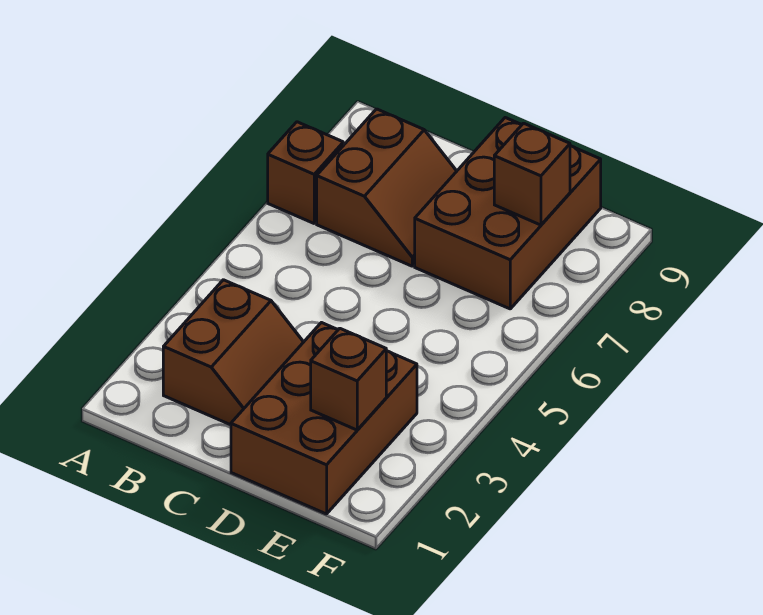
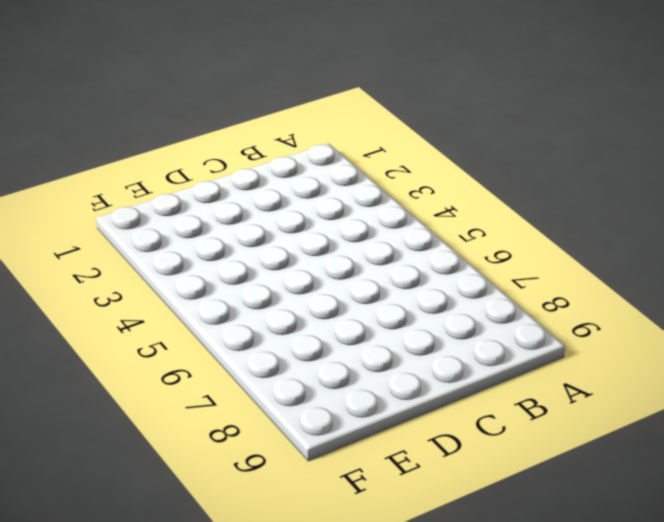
none -> brown 1x1 brick [268,122,343,223]
none -> brown 2x2 slope [163,280,303,425]

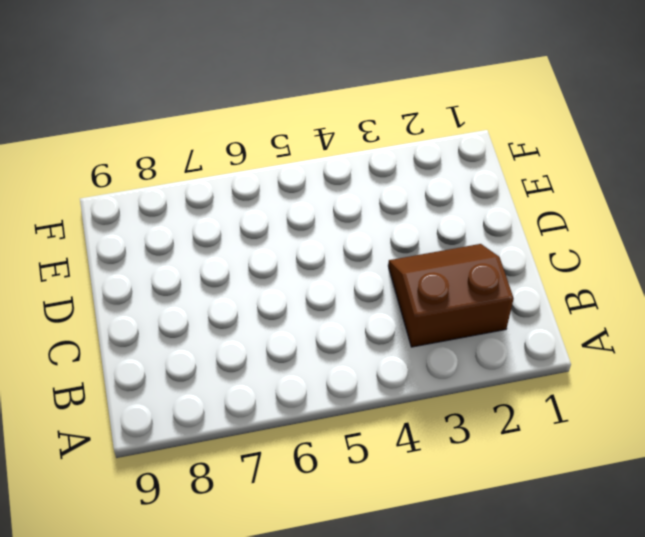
none -> brown 1x1 brick [268,122,343,223]
none -> brown 2x2 slope [317,109,457,266]

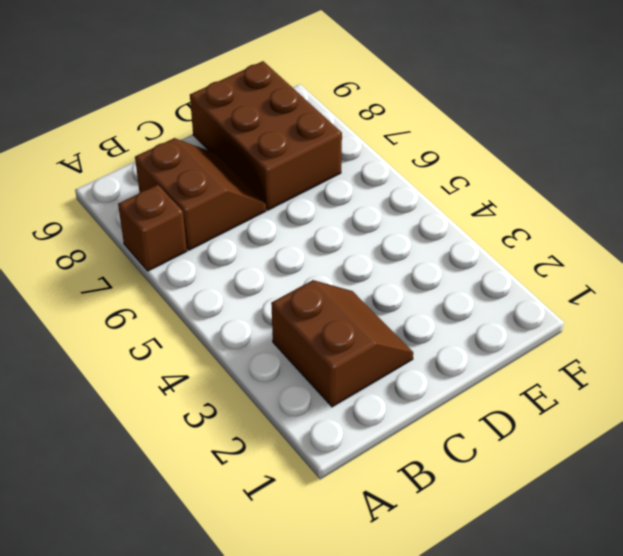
none -> brown 2x3 brick [231,323,417,514]
none -> brown 1x1 brick [311,328,386,430]

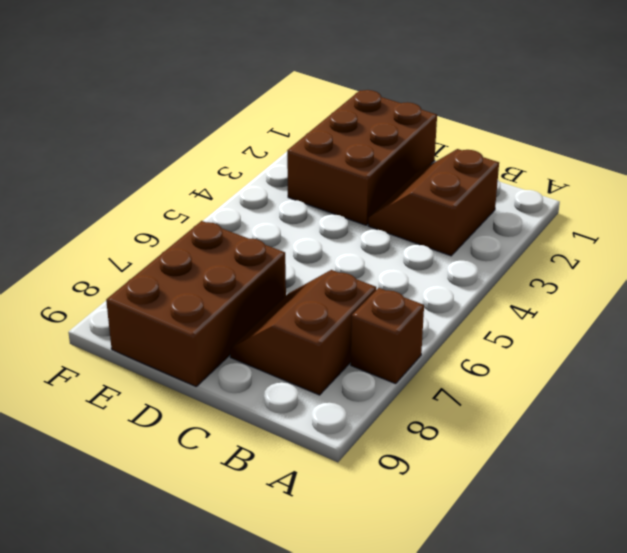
none -> brown 1x1 brick [311,328,386,430]
none -> brown 1x1 brick [494,123,570,225]

